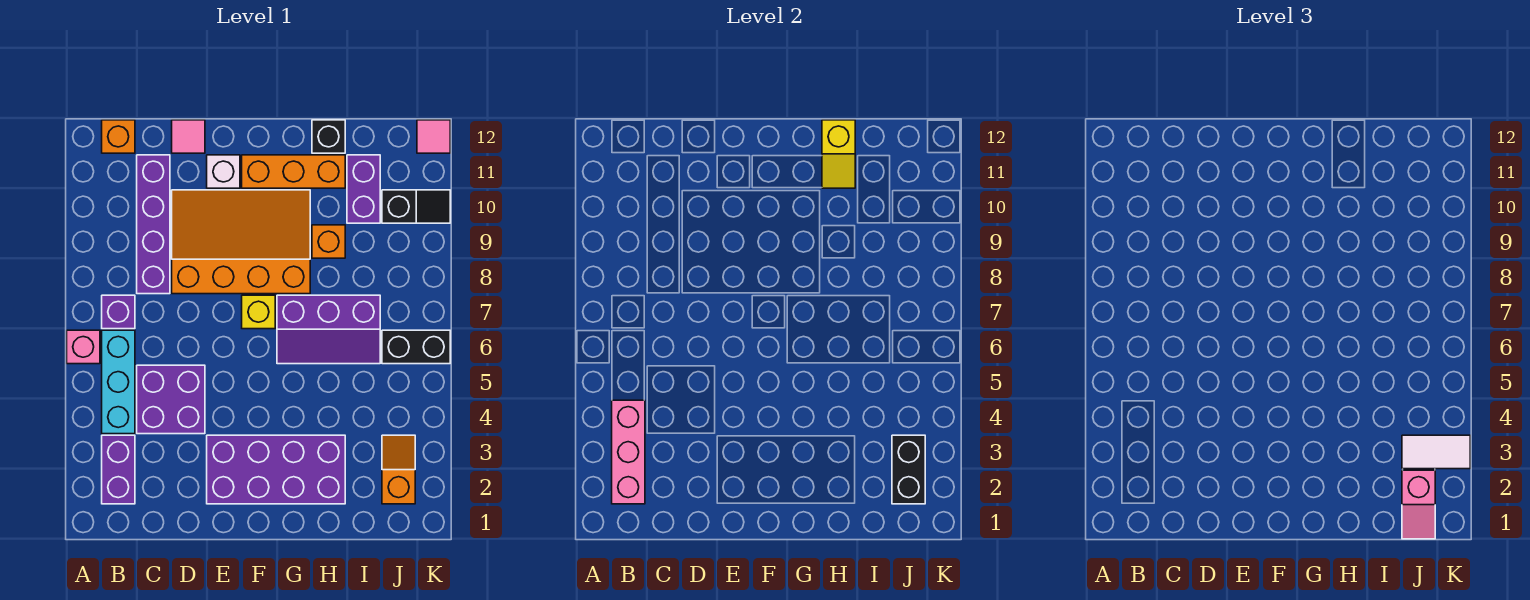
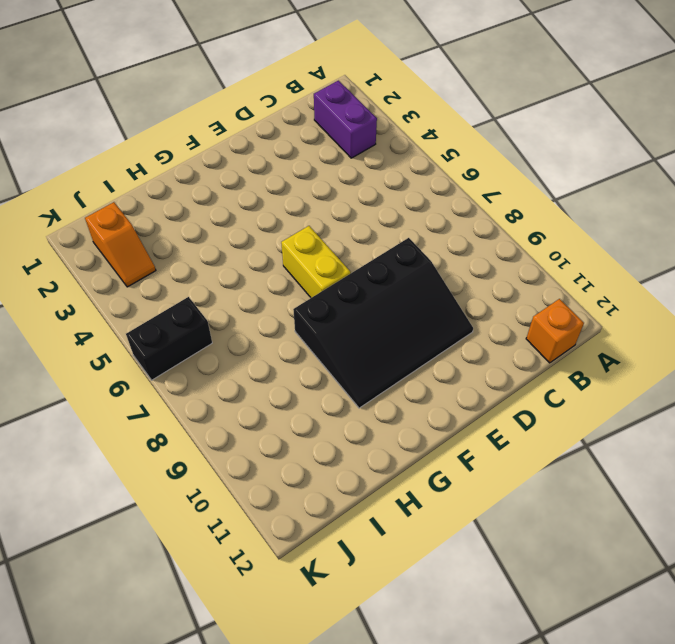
black 3x4 slope [293,238,473,408] -> orange 3x4 slope [172,190,310,294]
yellow 1x2 brick [281,226,351,298] -> yellow 1x1 brick [242,295,275,329]
none -> pink 1x1 brick [67,330,100,364]
none -> cyan 1x3 brick [102,330,135,434]
none -> purple 1x1 brick [102,295,135,329]

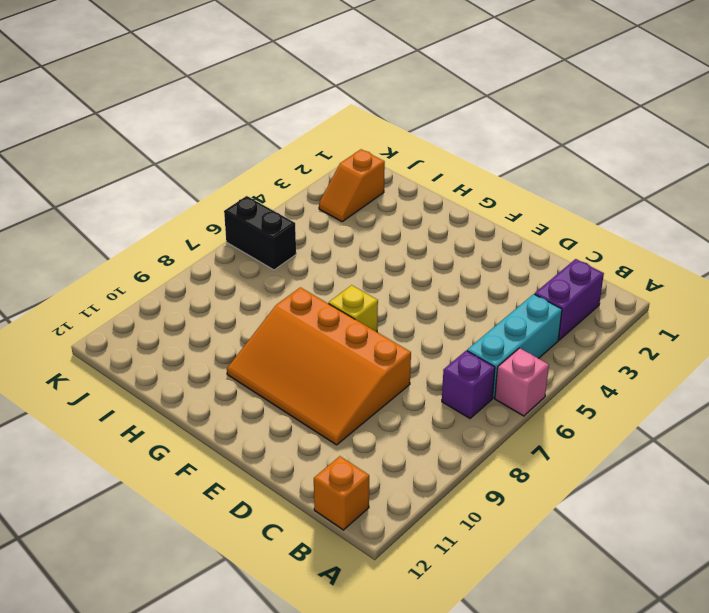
none -> purple 2x2 brick [137,365,205,434]
none -> purple 1x4 brick [137,155,170,294]
none -> pink 1x1 tile [172,120,205,153]

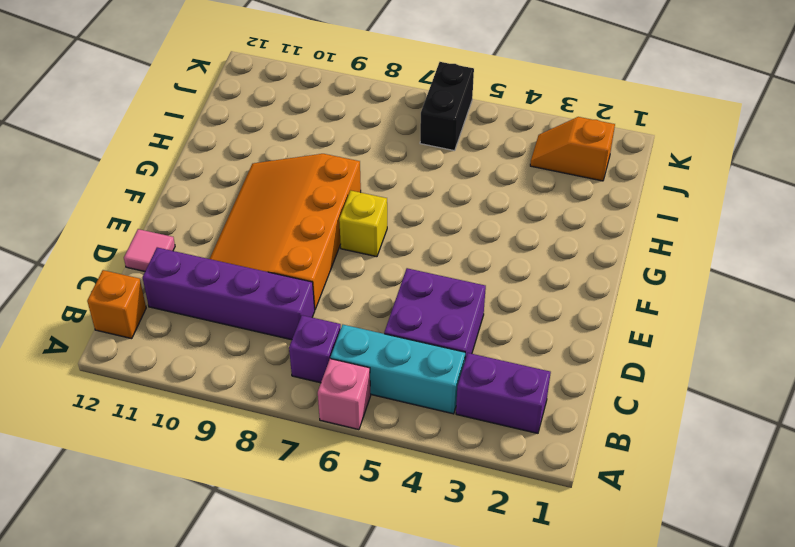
none -> purple 2x4 brick [207,435,345,504]
none -> white 1x1 brick [207,155,240,188]
none -> orange 1x3 brick [242,155,345,188]

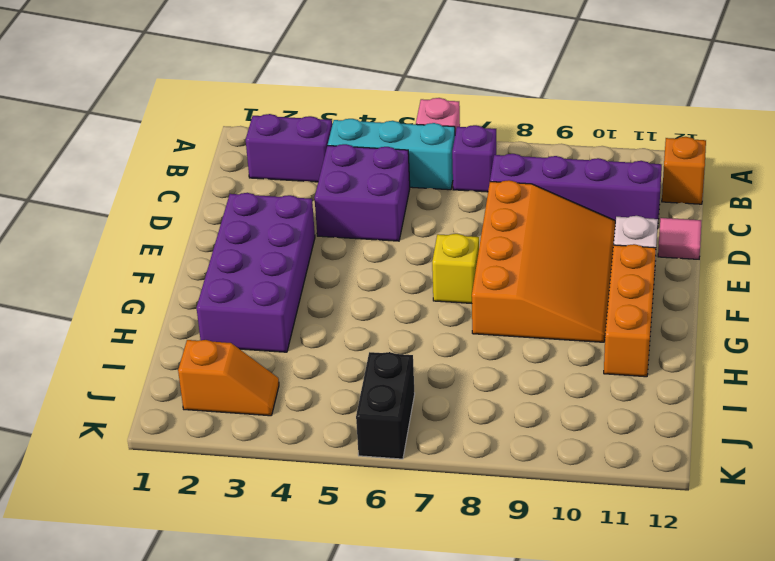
none -> purple 2x3 slope [277,295,380,364]
none -> orange 1x1 brick [312,225,345,258]
none -> black 1x1 brick [312,120,345,153]

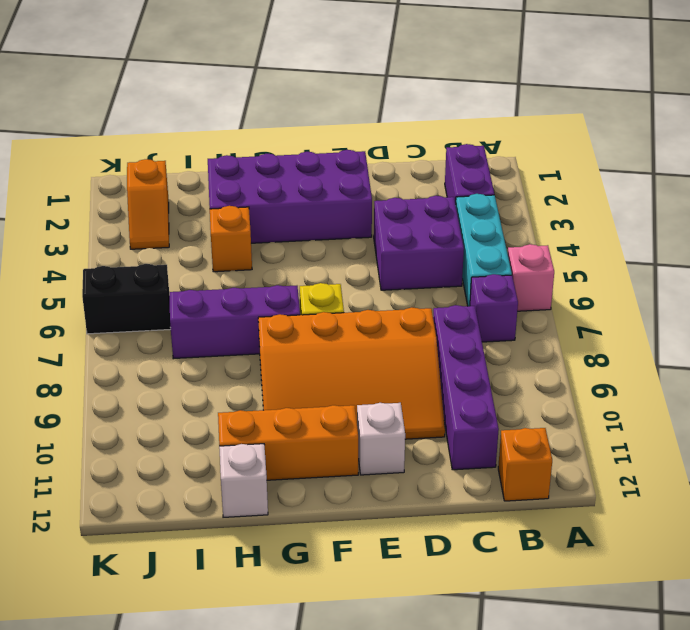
orange 1x1 brick [210,206,252,272] -> orange 1x1 brick moved to [312,225,345,258]
white 1x1 brick [219,444,268,517] -> black 1x1 brick [312,120,345,153]
none -> pink 1x1 tile [172,120,205,153]
none -> purple 1x2 brick [347,155,380,223]
none -> black 1x2 slope [382,190,450,223]

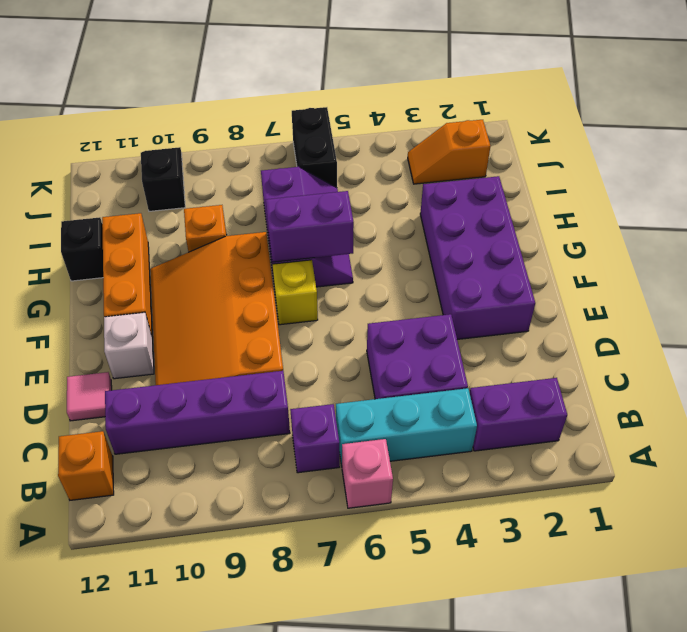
purple 1x2 brick [266,191,354,262] -> purple 1x2 brick moved to [347,155,380,223]
none -> pink 1x1 tile [417,120,450,153]
none -> pink 1x3 brick [612,400,645,504]
none -> yellow 1x2 slope [822,120,855,188]

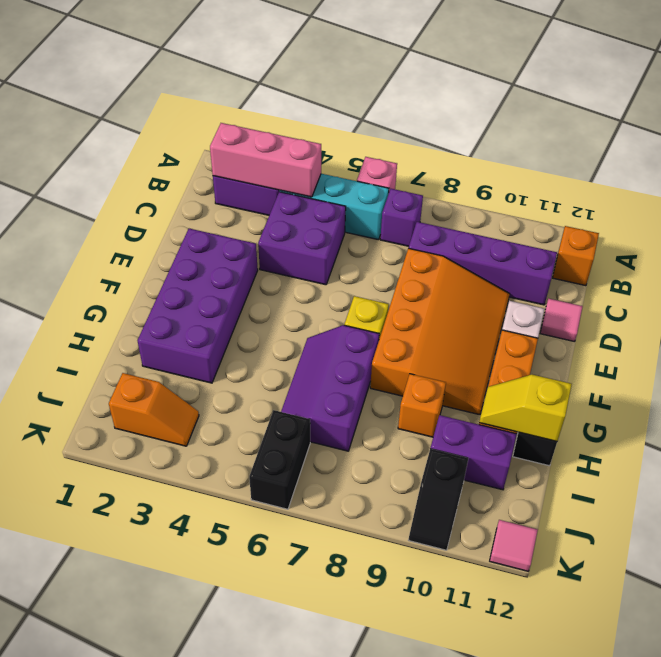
none -> black 1x2 brick [892,435,925,504]
none -> pink 1x2 slope [1402,470,1435,539]
none -> white 1x2 tile [1402,435,1470,469]

